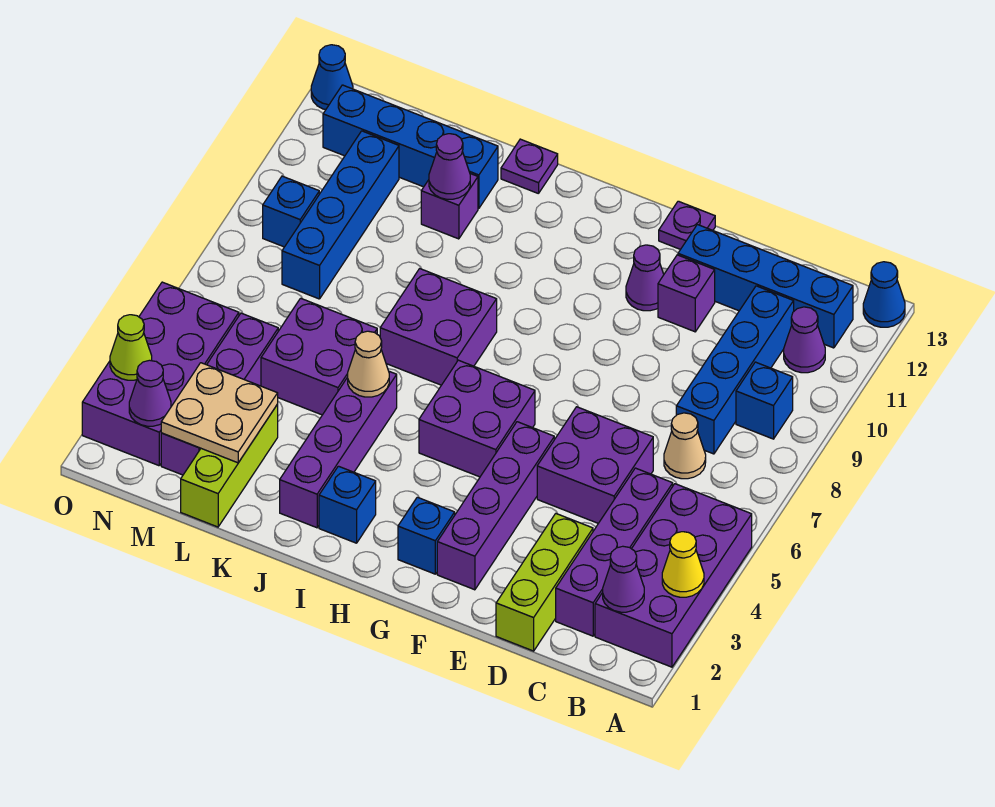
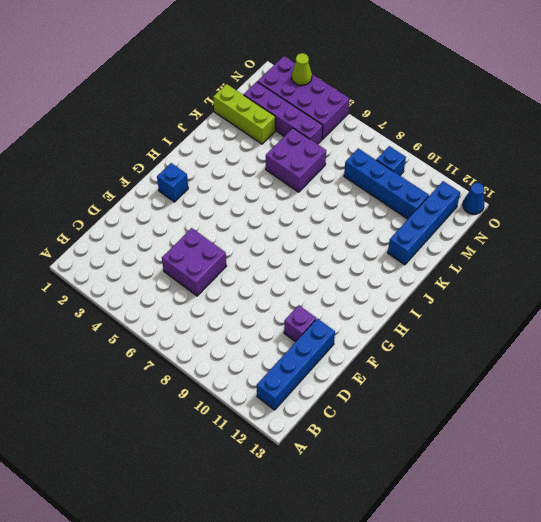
none -> purple 2x4 brick [595,484,752,667]
none -> blue 1x1 cone [863,262,905,327]
none -> blue 1x1 brick [736,362,793,439]
none -> purple 1x1 cone [784,307,825,373]

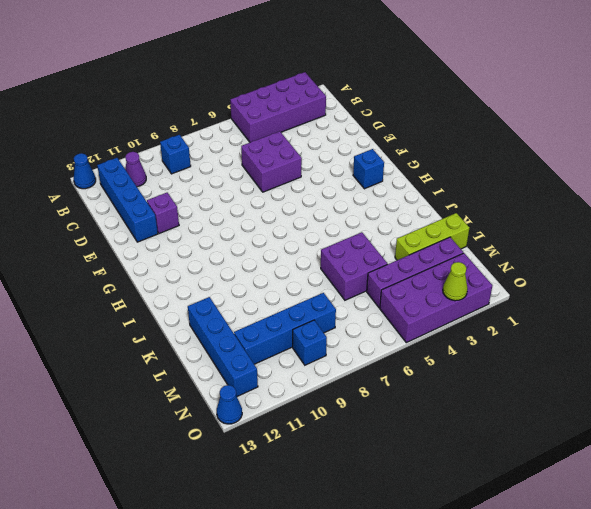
none -> purple 1x4 brick [556,468,673,636]
none -> tan 1x1 cone [664,413,706,479]
none -> blue 1x4 brick [676,286,794,454]
none -> lime 1x3 brick [496,514,593,651]

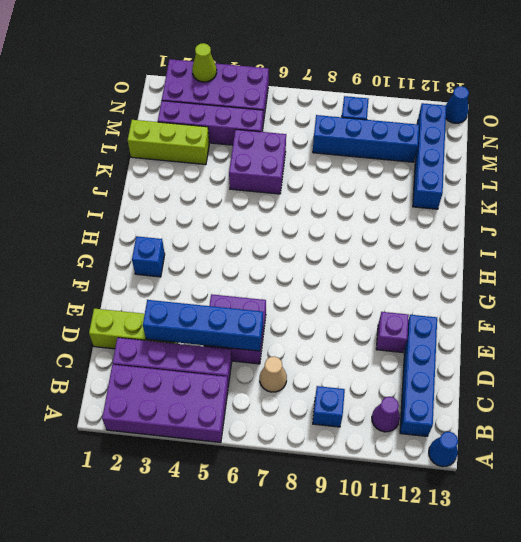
blue 1x4 brick [143,300,263,351] -> blue 1x4 brick moved to [676,286,794,454]
none -> purple 1x4 brick [437,422,554,590]
none -> purple 1x1 cone [626,245,664,311]
none -> purple 1x1 plate [659,201,715,249]
none -> purple 2x2 brick [419,360,535,477]

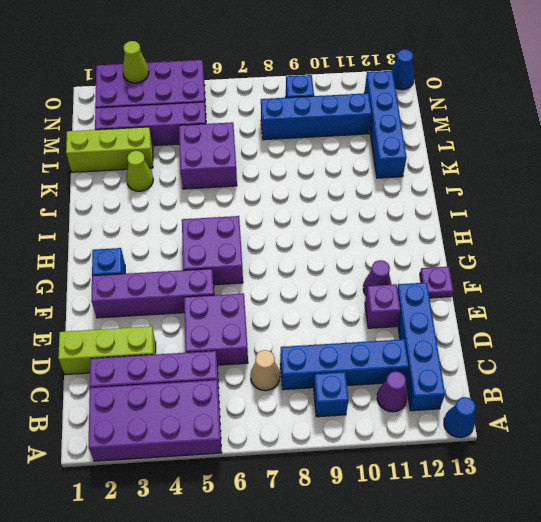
lime 1x1 cone [126,151,153,191] -> none
none -> blue 1x1 brick [319,466,376,543]
none -> purple 2x2 brick [380,269,497,385]
none -> purple 1x4 brick [280,371,397,528]
none -> purple 1x1 plate [501,139,558,194]

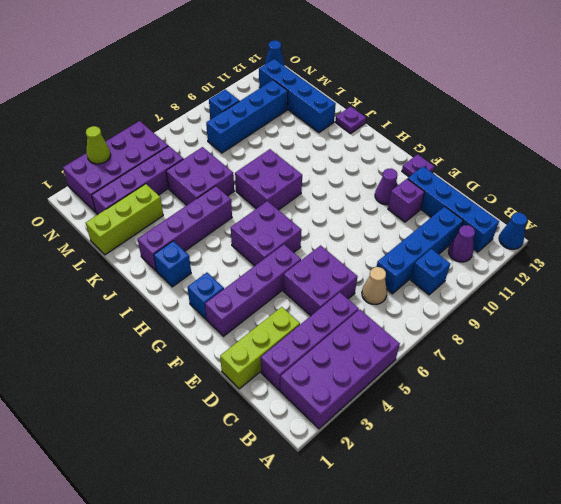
none -> purple 1x1 brick [421,174,478,239]
none -> yellow 1x1 cone [662,532,704,597]
none -> purple 1x1 cone [603,546,644,612]
none -> tan 1x1 cone [348,331,389,397]

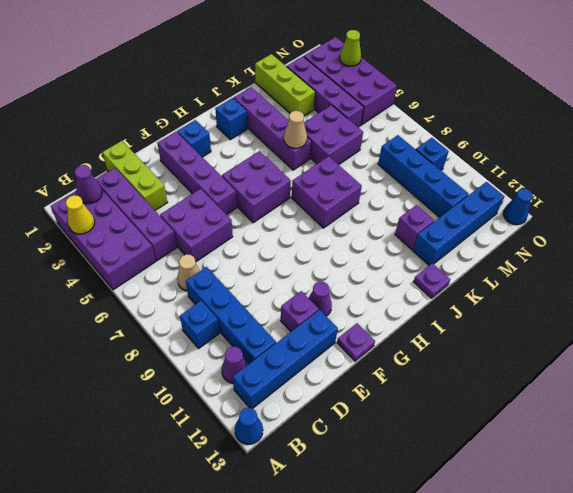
none -> purple 1x1 cone [429,134,470,199]
none -> tan 2x2 plate [161,363,278,463]
none -> purple 1x1 cone [129,360,171,426]

